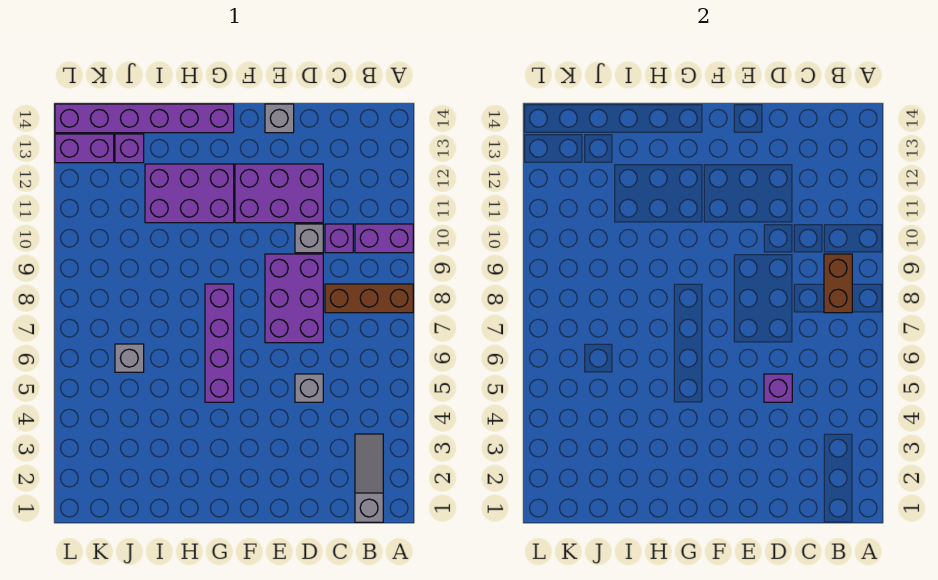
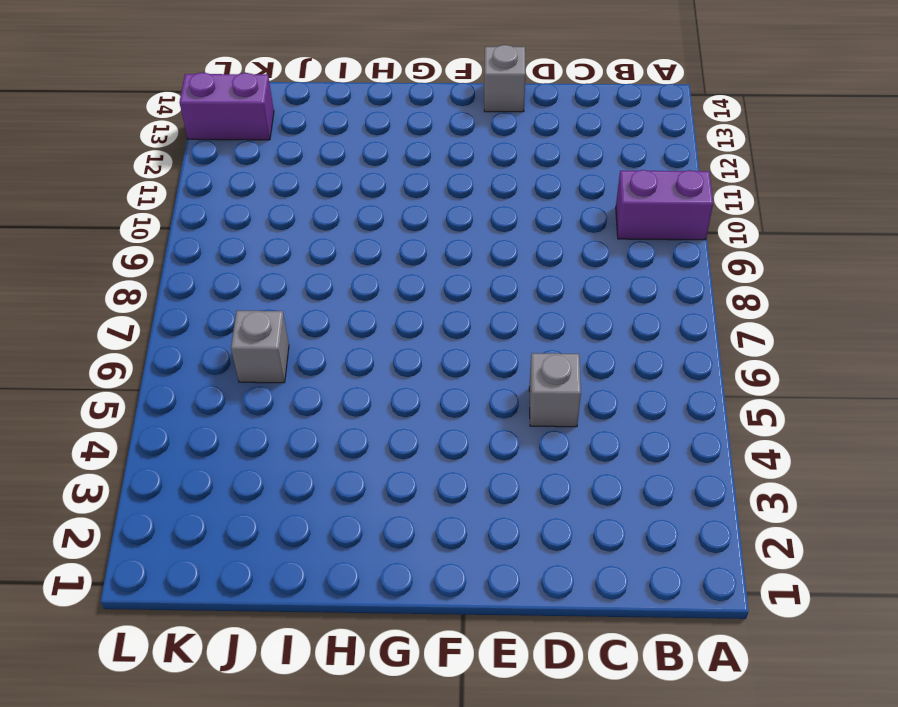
none -> brown 1x3 brick [325,284,413,313]
none -> grey 1x3 slope [355,434,383,522]
none -> purple 1x1 brick [325,224,353,253]

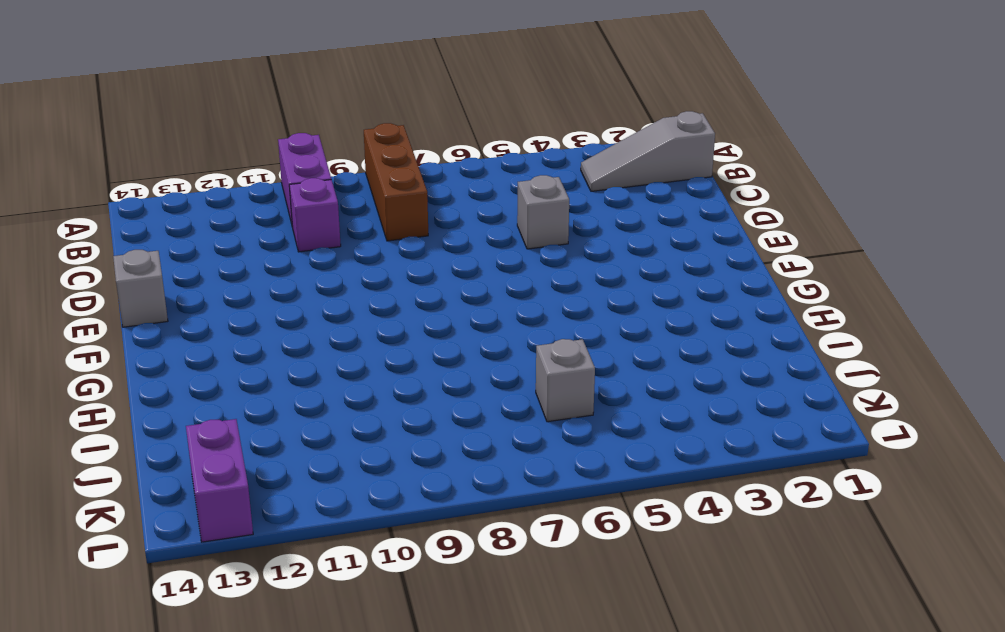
none -> purple 2x3 brick [265,254,323,343]
none -> grey 1x1 brick [295,224,323,253]
none -> purple 2x3 brick [235,164,323,223]

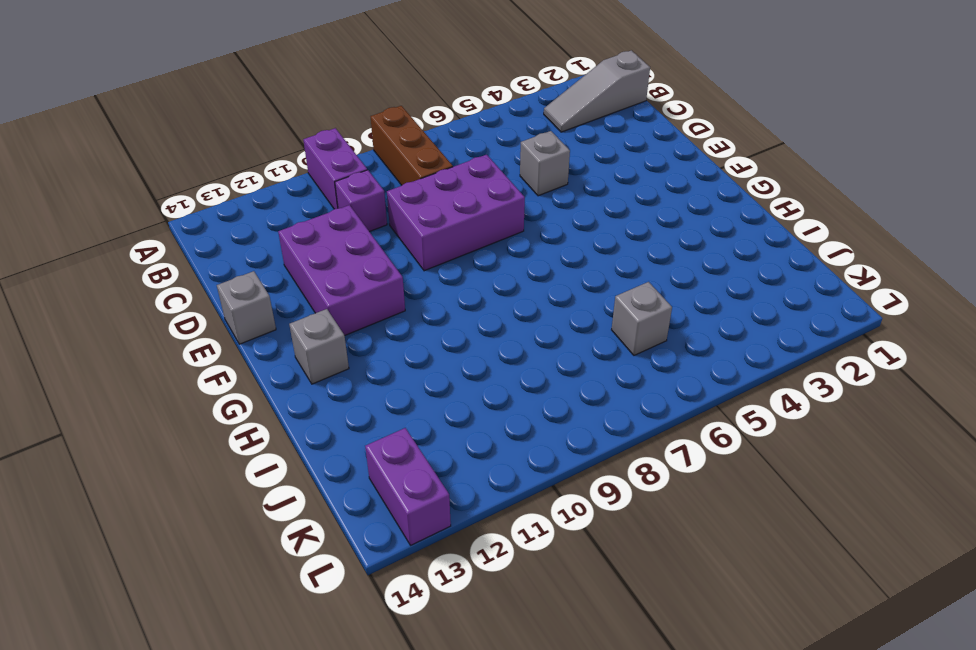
grey 1x1 brick [289,309,349,384] -> grey 1x1 brick moved to [295,224,323,253]
none -> purple 1x4 brick [205,284,234,402]
none -> purple 2x3 brick [145,164,234,223]
none -> purple 1x6 brick [55,104,234,133]

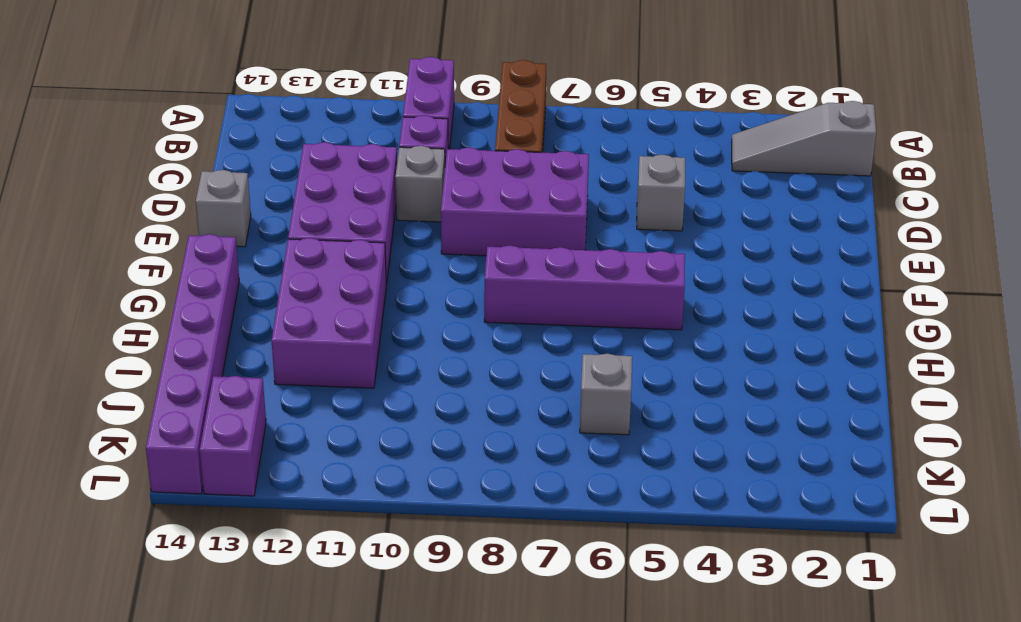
none -> purple 1x1 brick [115,134,144,163]
none -> brown 1x2 brick [824,254,852,313]
none -> purple 1x1 brick [764,374,792,402]

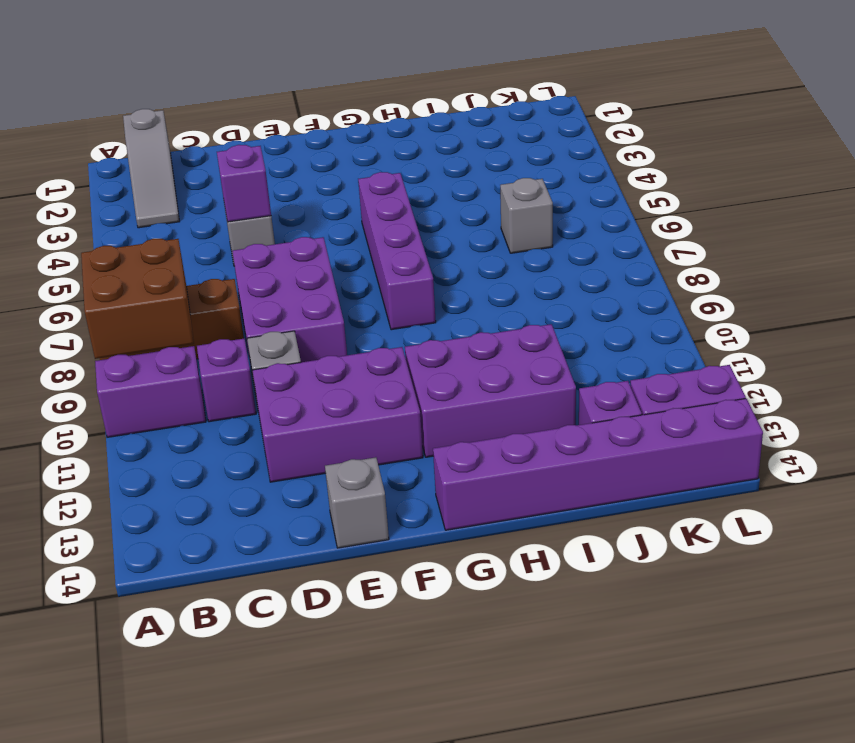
brown 2x2 brick [81,239,194,359] -> brown 1x2 brick [824,254,852,313]

